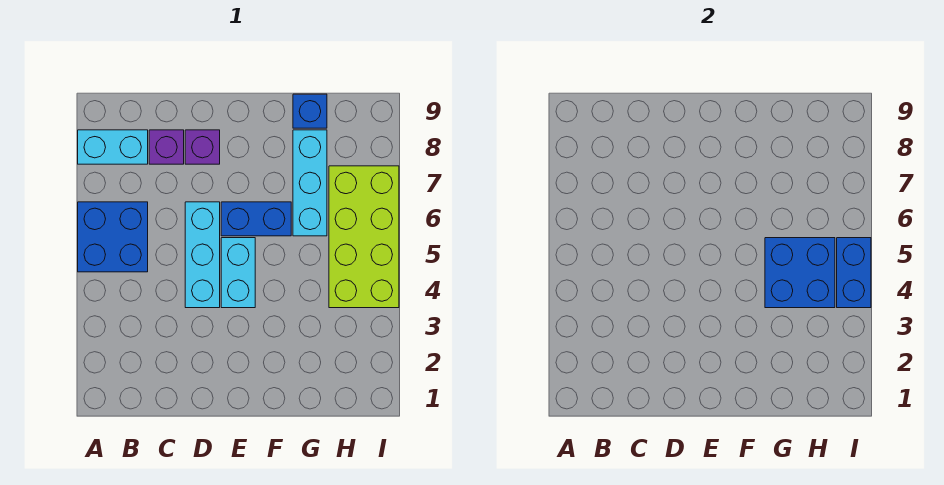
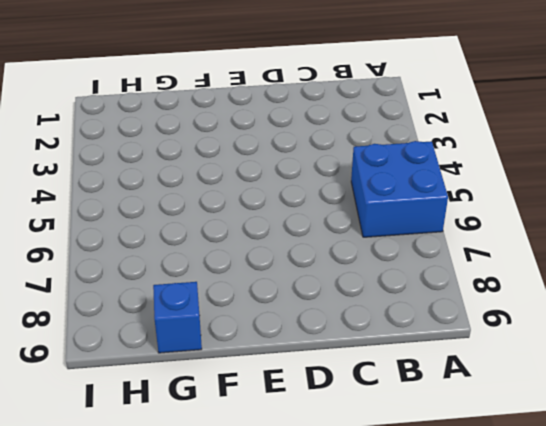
none -> cyan 1x2 brick [78,130,148,164]
none -> purple 1x1 brick [149,130,184,164]
none -> cyan 1x3 brick [185,202,220,308]

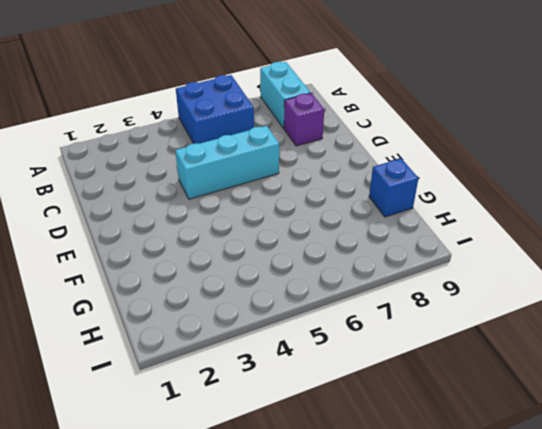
none -> purple 1x1 brick [185,130,220,164]
none -> cyan 1x2 brick [221,238,255,308]
none -> blue 1x2 brick [221,202,291,236]

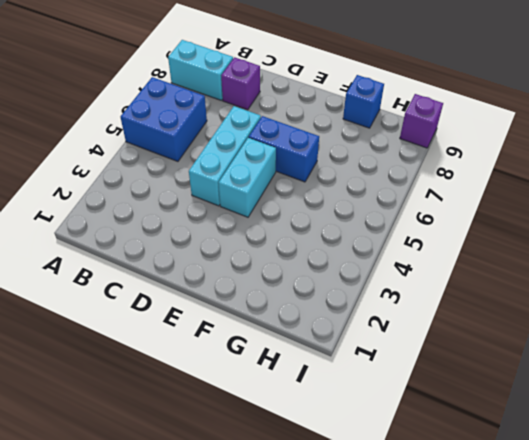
purple 1x1 brick [400,94,443,148] -> purple 1x1 brick moved to [185,130,220,164]
none -> cyan 1x3 brick [293,130,327,236]
none -> lime 2x4 brick [329,166,399,308]
none -> blue 2x2 brick [765,238,835,308]

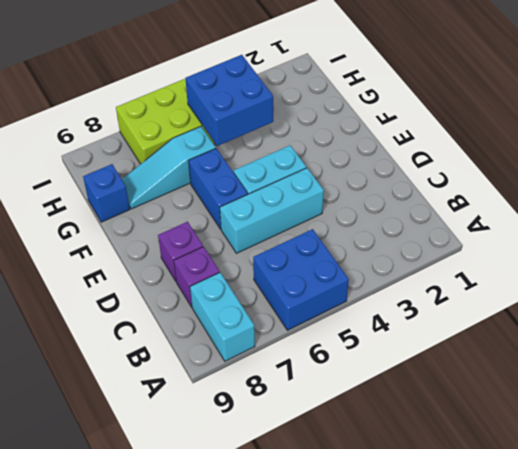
cyan 1x3 slope [122,126,216,209] -> cyan 1x3 brick [293,130,327,236]
none -> blue 1x2 brick [837,238,871,308]

